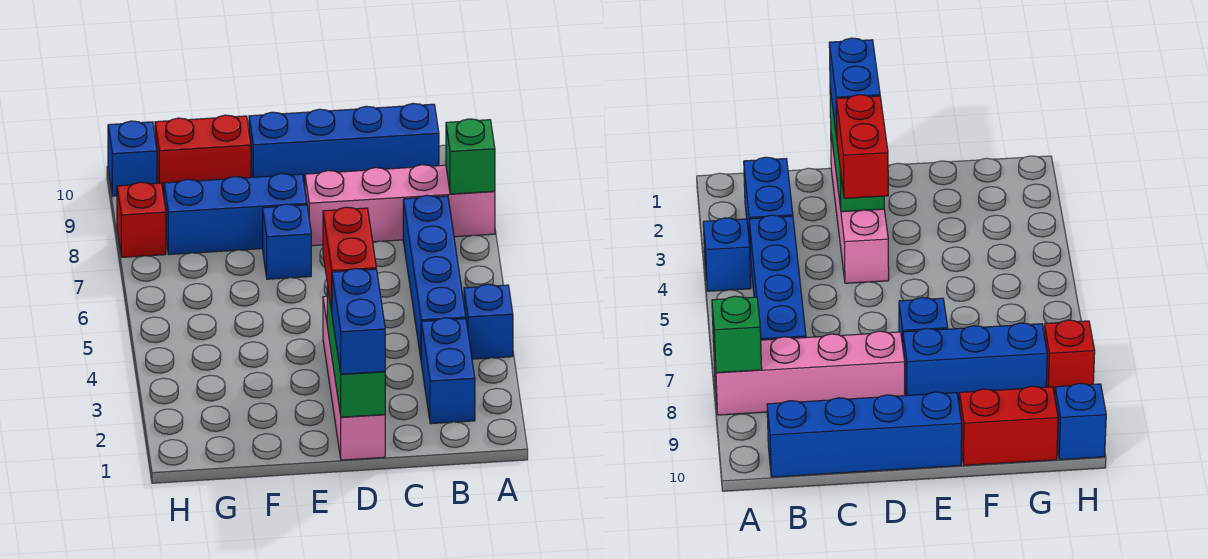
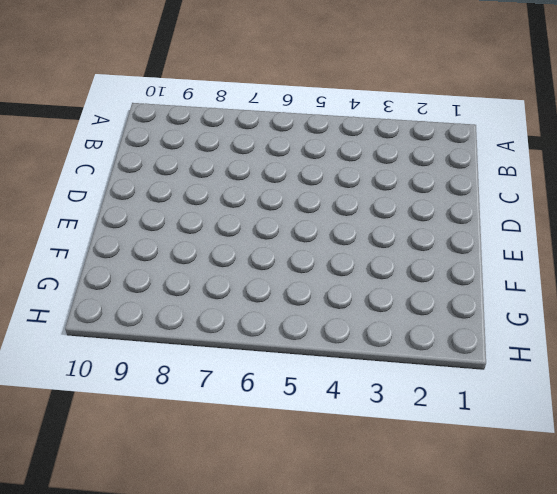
none -> blue 1x1 brick [464,284,513,359]
none -> pink 1x4 brick [305,165,495,246]
none -> blue 1x2 brick [421,318,475,424]

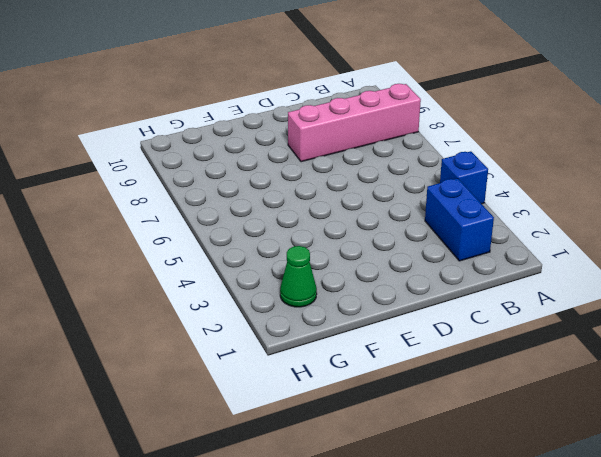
green 1x1 cone [280,246,317,307] -> none
none -> blue 1x4 brick [403,195,466,358]
none -> blue 1x4 brick [249,103,439,184]
none -> pink 1x4 brick [323,296,385,460]

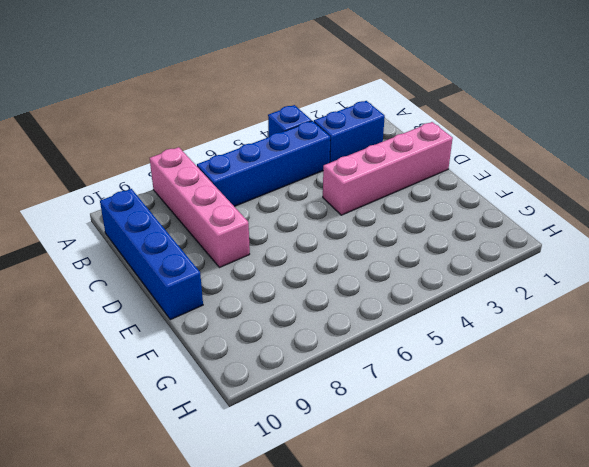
none -> blue 1x1 brick [263,204,311,279]
none -> blue 1x3 brick [164,174,307,254]
none -> red 1x2 brick [155,115,251,193]

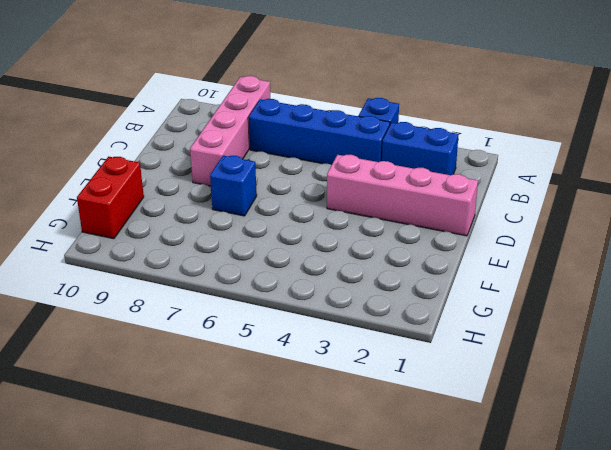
none -> blue 1x4 brick [249,103,439,184]
none -> blue 1x3 brick [164,174,307,254]
none -> red 1x1 brick [117,182,166,257]

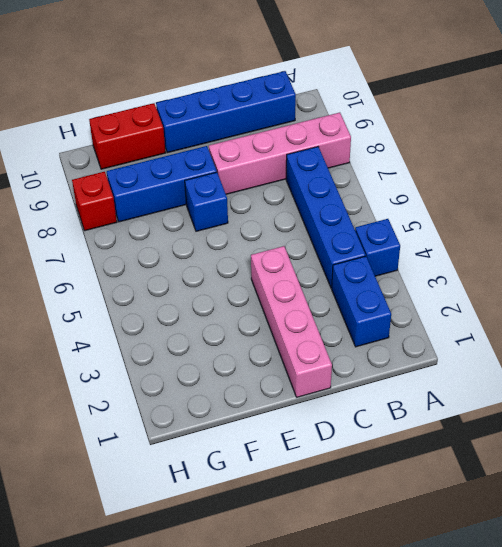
none -> blue 1x1 brick [108,121,157,196]
none -> green 1x1 brick [446,119,495,194]
none -> green 1x3 brick [327,285,385,417]

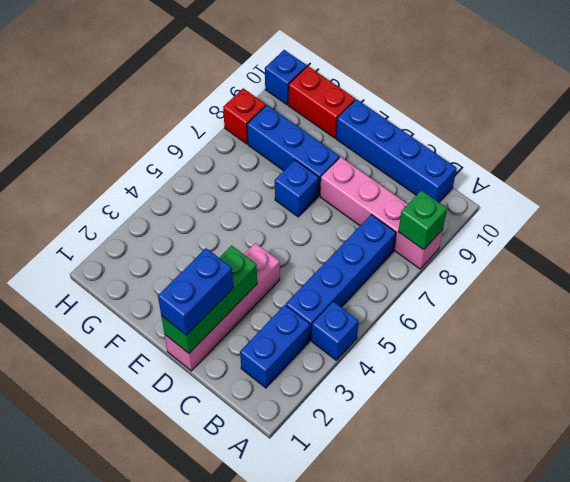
none -> red 1x2 brick [323,207,376,312]

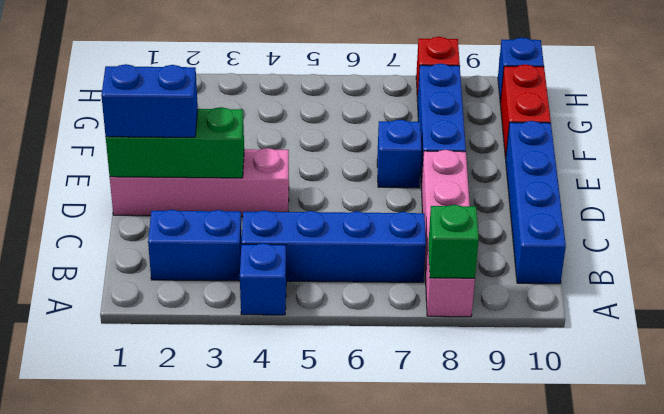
none -> red 1x2 brick [323,207,376,312]

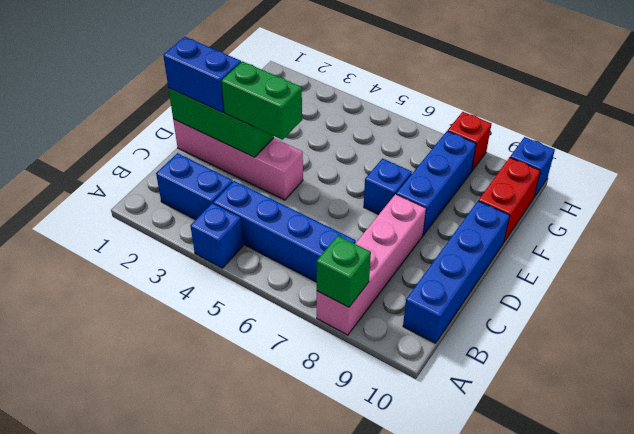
green 1x2 brick [221,61,302,140] -> red 1x2 brick [323,207,376,312]

